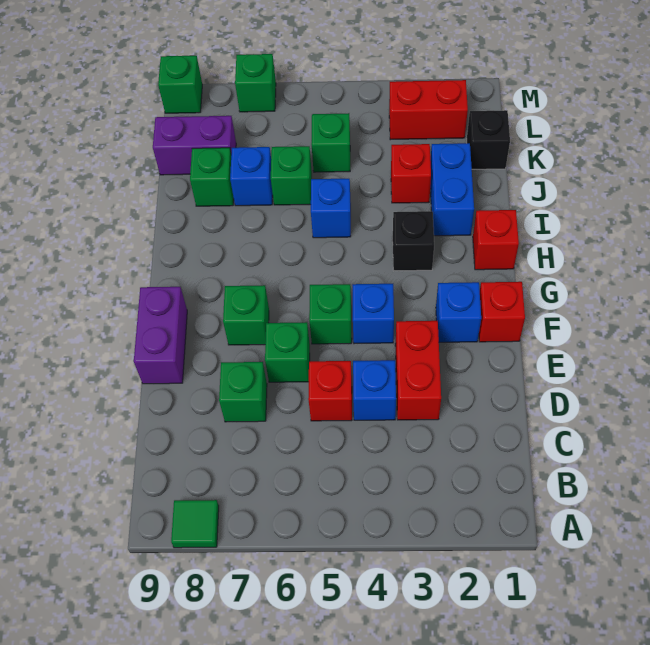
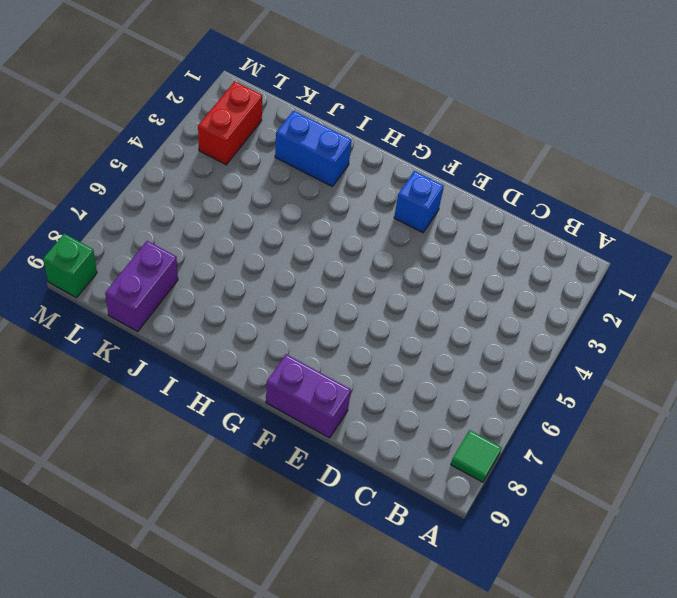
none -> red 1x2 brick [395,321,441,420]
none -> blue 1x1 brick [353,360,396,420]
none -> red 1x1 brick [308,361,352,421]

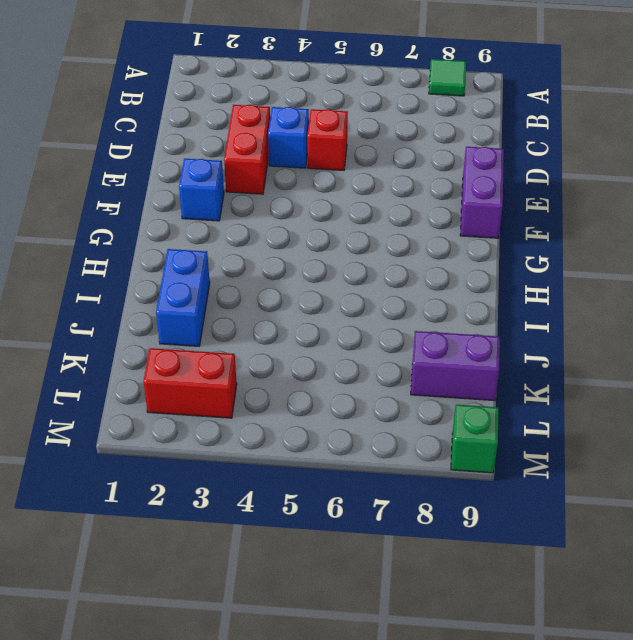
none -> green 1x1 brick [219,362,267,422]
none -> green 1x1 brick [265,322,310,382]
none -> red 1x1 brick [479,282,525,342]

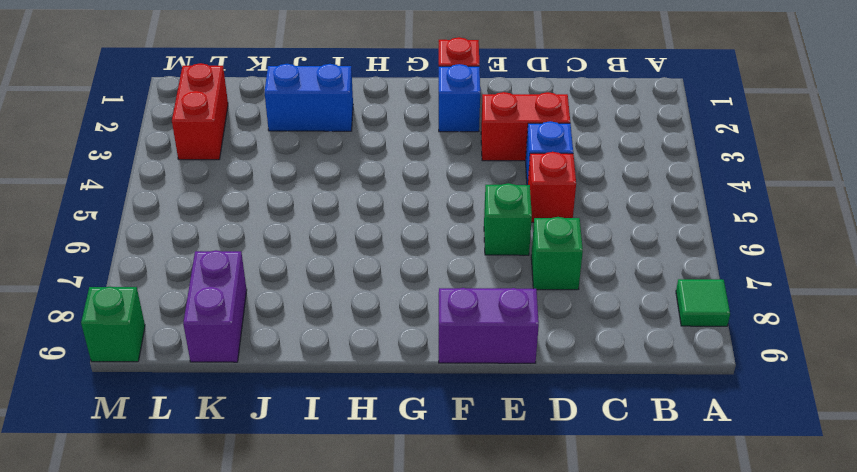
none -> blue 1x1 brick [352,284,394,344]
none -> green 1x1 brick [309,284,352,344]
none -> green 1x1 brick [223,285,269,345]

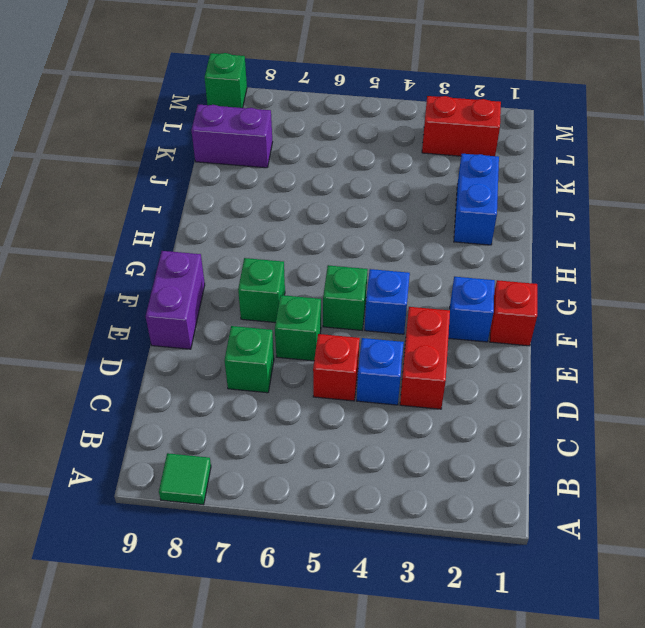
none -> red 1x1 brick [473,210,519,270]
none -> black 1x1 brick [393,211,434,271]
none -> blue 1x1 brick [311,179,351,238]

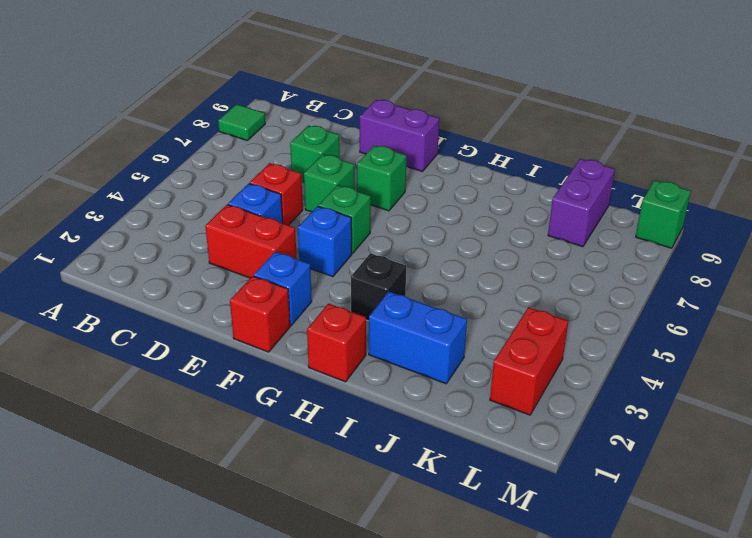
none -> blue 1x1 brick [311,179,351,238]
none -> red 1x1 brick [391,144,431,203]
none -> green 1x1 brick [271,146,312,205]

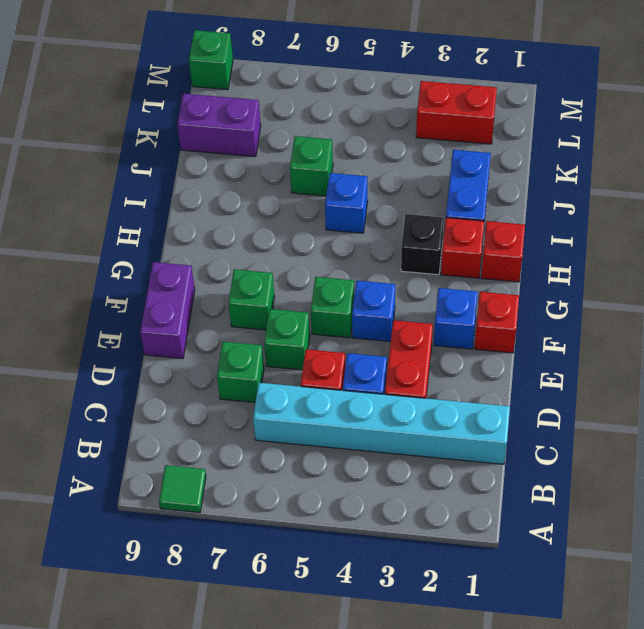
cyan 1x6 brick [253,383,510,464] -> none
red 1x1 brick [441,218,484,278] -> red 1x1 brick moved to [391,144,431,203]
none -> blue 1x1 brick [230,147,273,206]
none -> green 1x1 brick [190,148,234,206]
none -> black 1x1 brick [467,110,510,169]

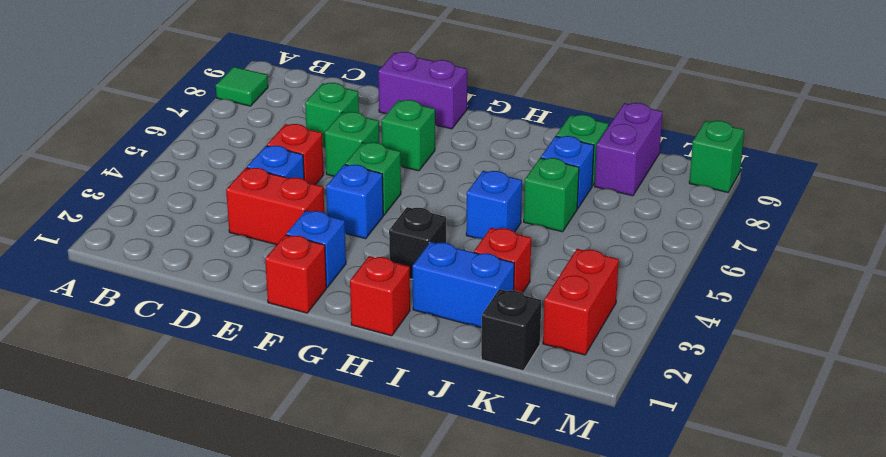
none -> green 1x1 brick [311,113,350,172]
none -> green 1x1 brick [235,54,276,112]

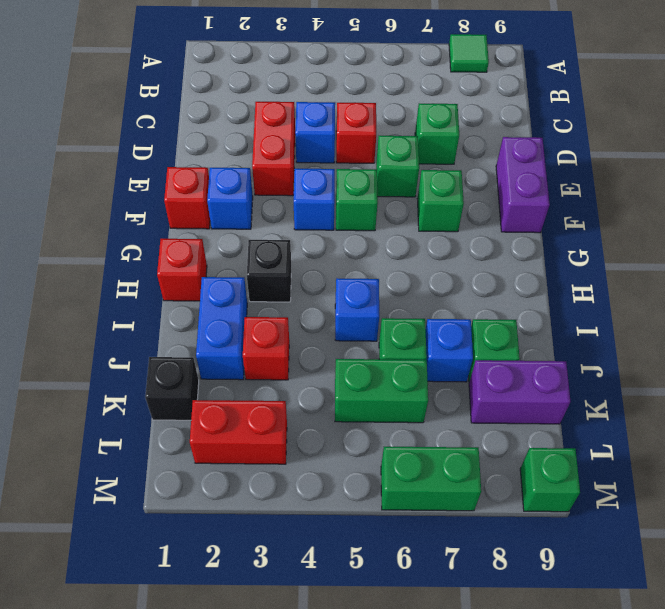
green 1x2 brick [335,359,428,423] -> green 1x1 brick [311,113,350,172]
green 1x2 brick [381,447,481,511] -> green 1x1 brick [235,54,276,112]

